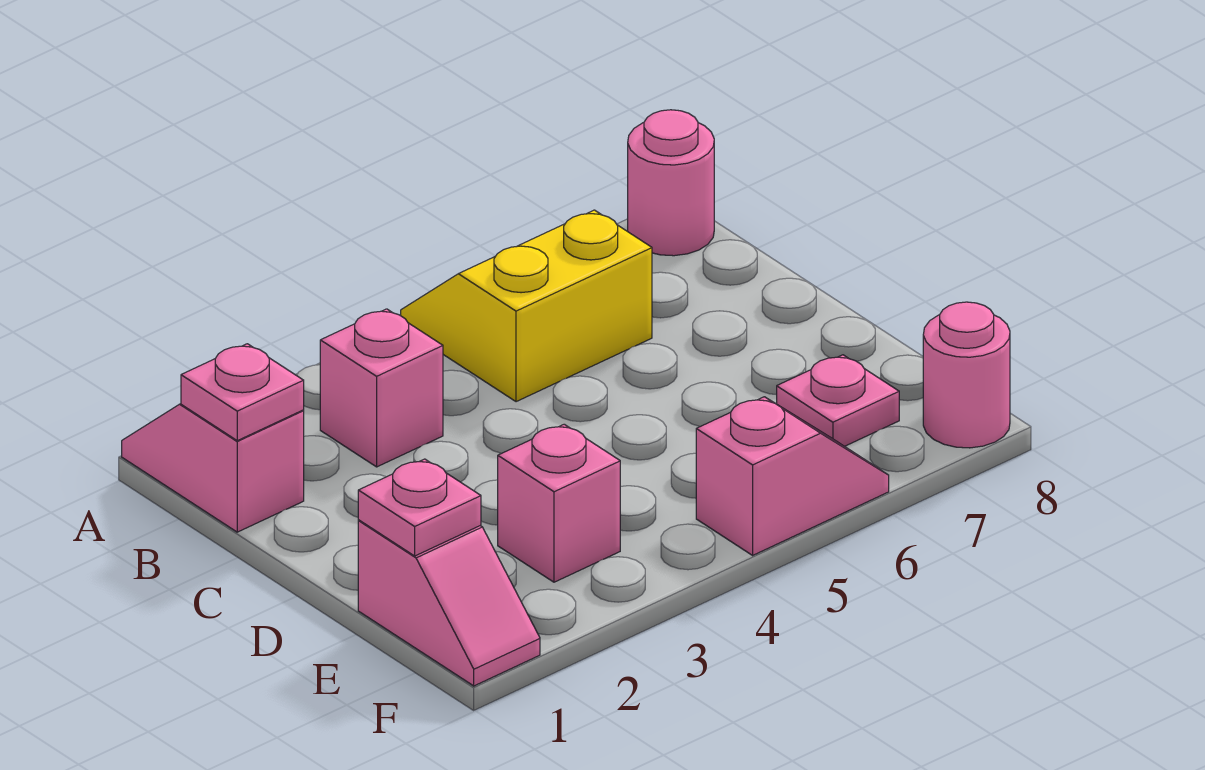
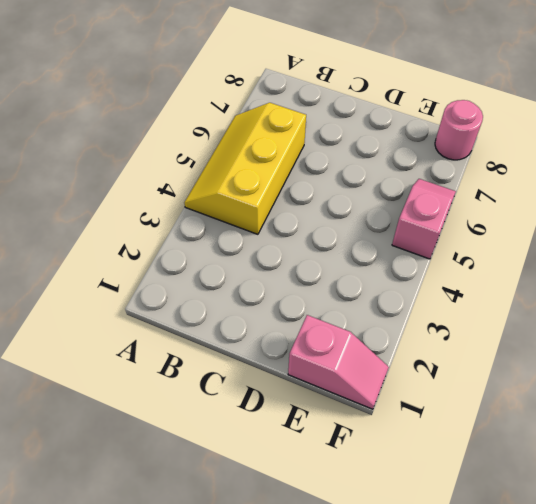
yellow 2x3 slope [184,103,306,234] -> yellow 2x2 slope [401,210,652,402]
none -> pink 1x2 slope [122,404,304,532]
none -> pink 1x1 round brick [628,110,714,256]

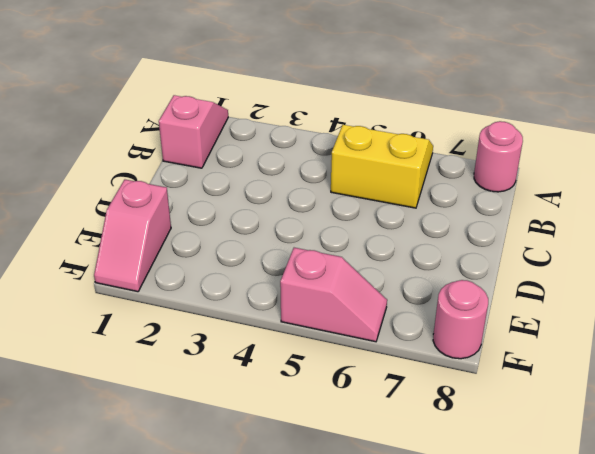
none -> pink 1x1 brick [320,309,443,467]
none -> pink 1x1 brick [498,424,620,582]

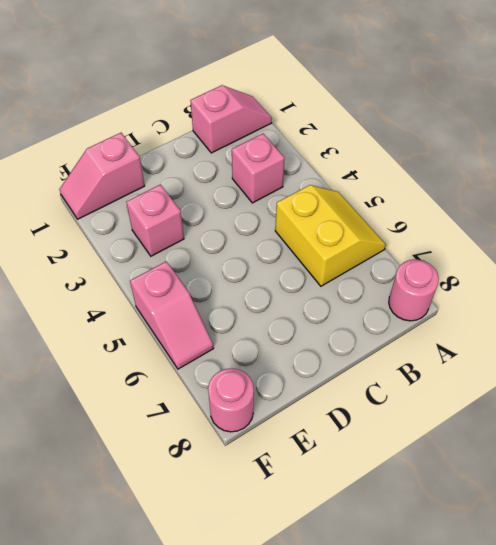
none -> pink 1x1 plate [777,355,899,446]
none -> pink 1x1 plate [181,344,304,441]

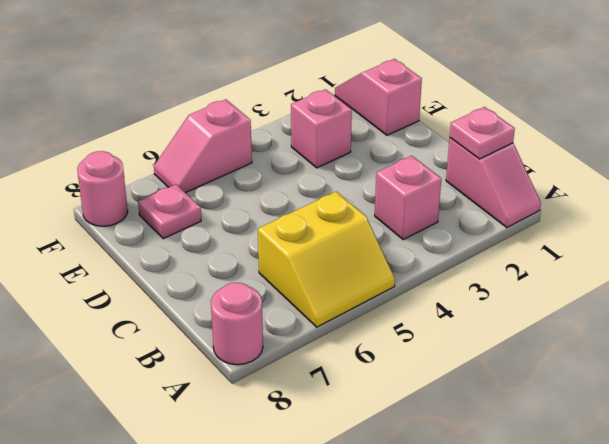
none -> pink 1x1 plate [358,459,481,556]

